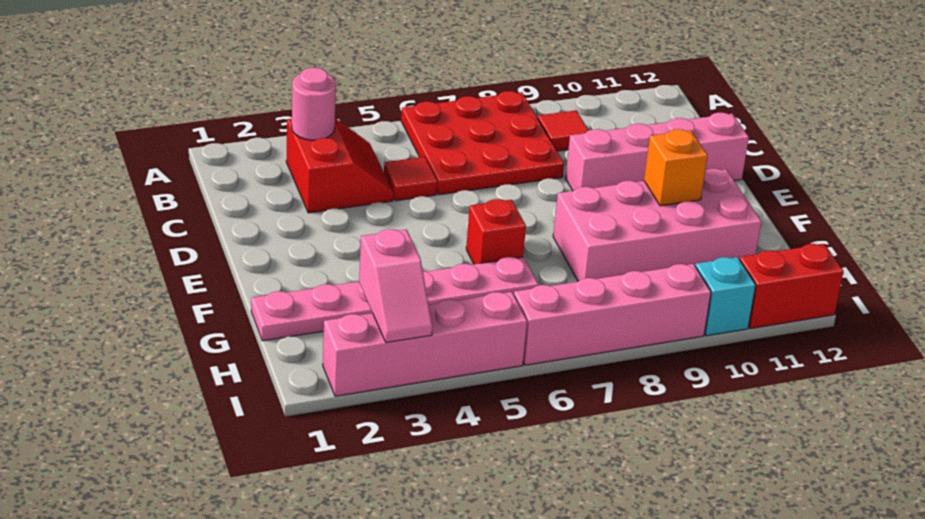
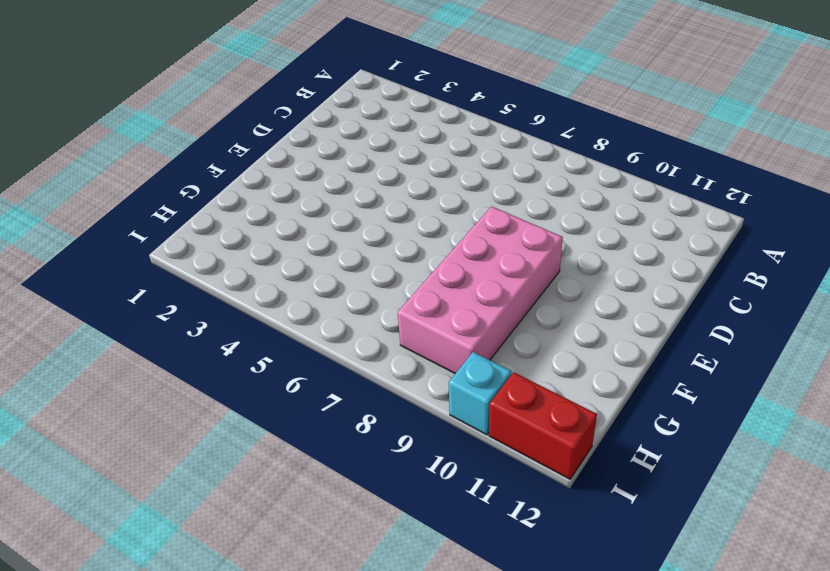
pink 2x4 brick [398,206,563,374] -> pink 2x4 brick turned to [553,169,761,282]
none -> red 3x3 plate [401,91,564,195]
none -> red 2x2 slope [286,118,394,213]
none -> red 1x1 tile [538,111,589,151]

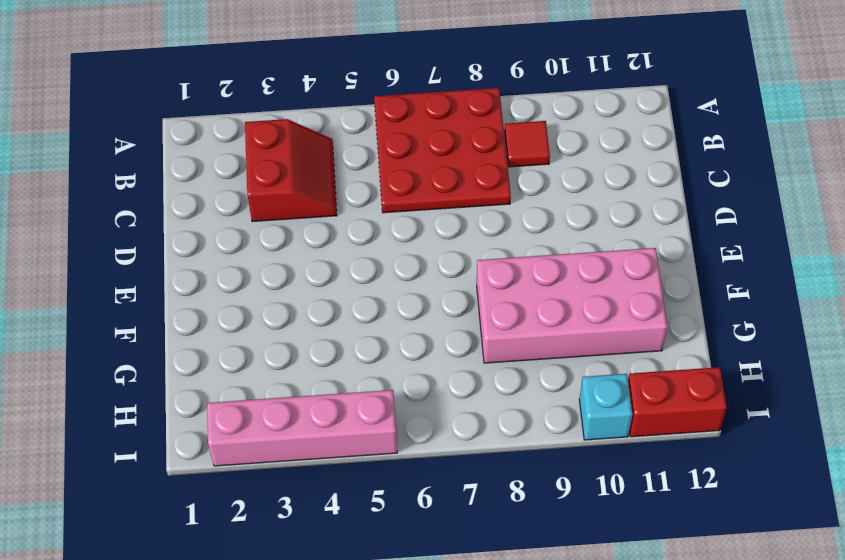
none -> red 1x1 tile [384,157,437,201]
none -> pink 1x4 brick [565,113,749,191]
none -> red 1x1 brick [466,199,526,264]

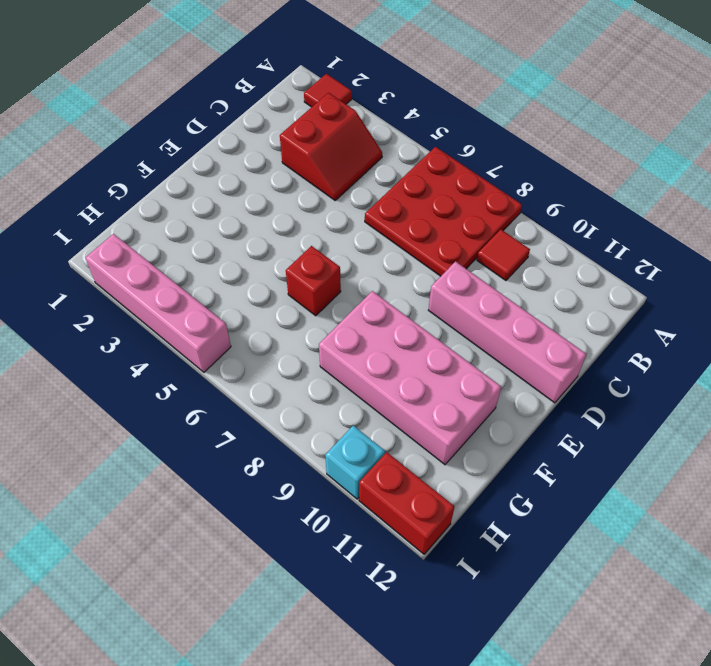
red 1x1 tile [304,74,352,107] -> red 1x1 tile moved to [384,157,437,201]
none -> pink 1x6 plate [251,257,538,341]
none -> pink 1x4 brick [514,264,711,365]
none -> pink 1x1 round brick [292,68,336,140]

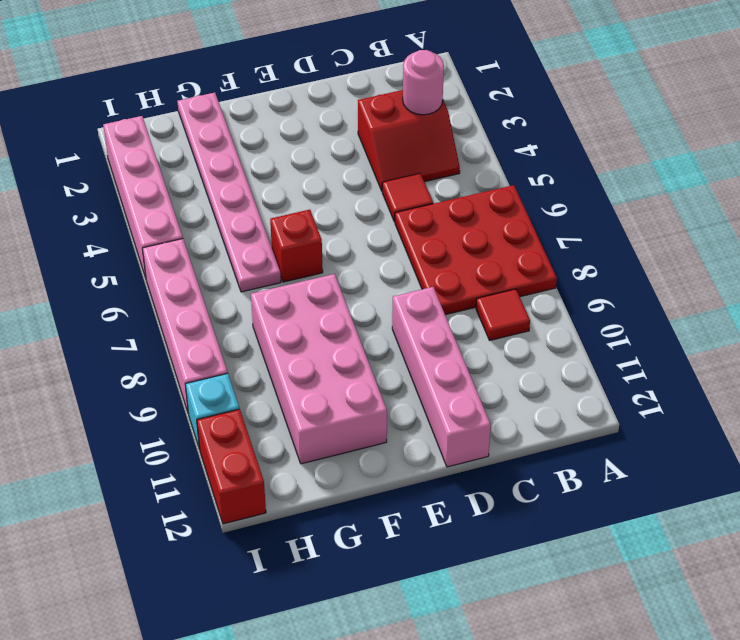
none -> orange 1x1 brick [644,129,708,206]
none -> pink 1x2 slope [359,229,432,342]

